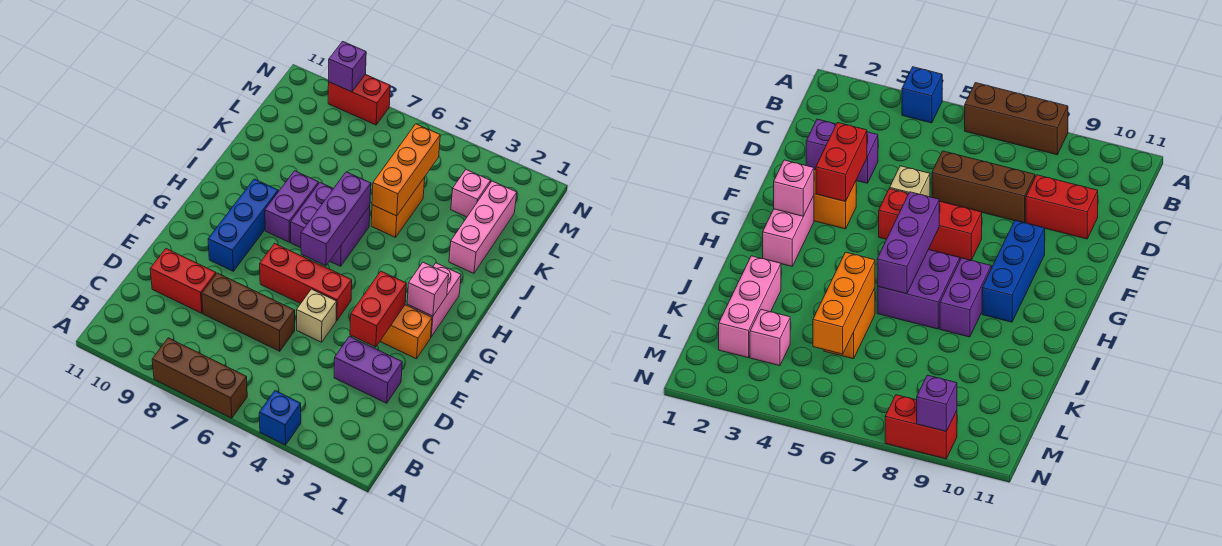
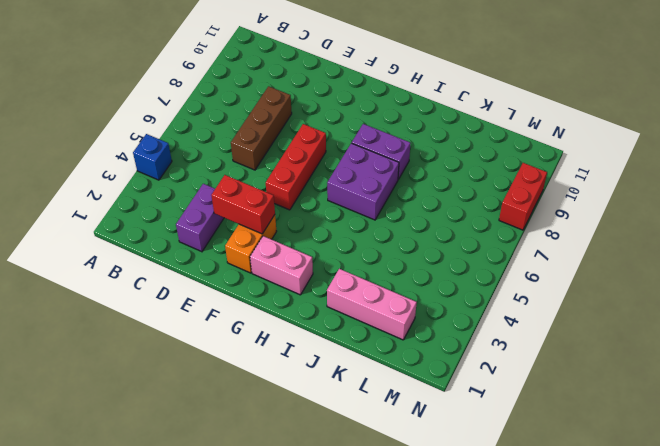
none -> brown 1x3 brick [152,338,247,418]
none -> red 1x2 brick [150,249,216,313]
none -> tan 1x1 brick [297,289,337,342]

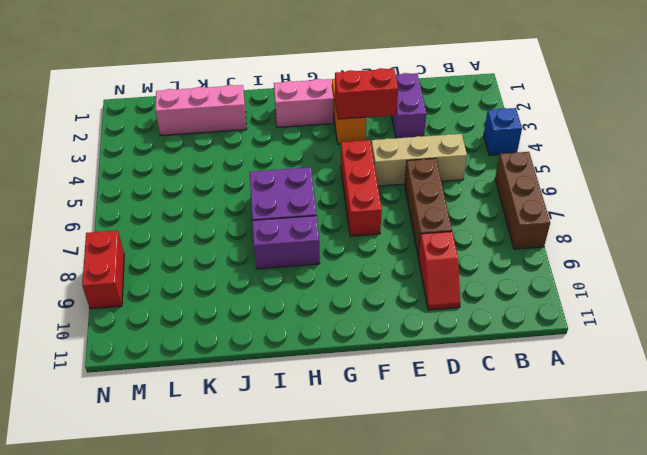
tan 1x3 brick [371,134,467,186] -> tan 1x1 brick [297,289,337,342]
red 1x2 slope [418,231,460,310] -> red 1x2 brick [150,249,216,313]
none -> blue 1x3 brick [208,179,278,271]
none -> orange 1x2 brick [371,177,425,237]
none -> pink 1x1 brick [451,170,491,217]

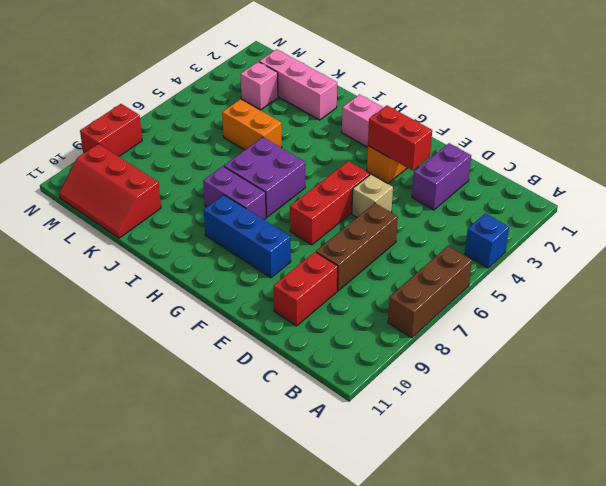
red 2x3 slope [59,144,161,238] -> none
none -> pink 1x1 brick [407,262,449,316]
none -> purple 1x3 brick [301,172,371,266]
none -> orange 1x3 brick [372,124,440,216]

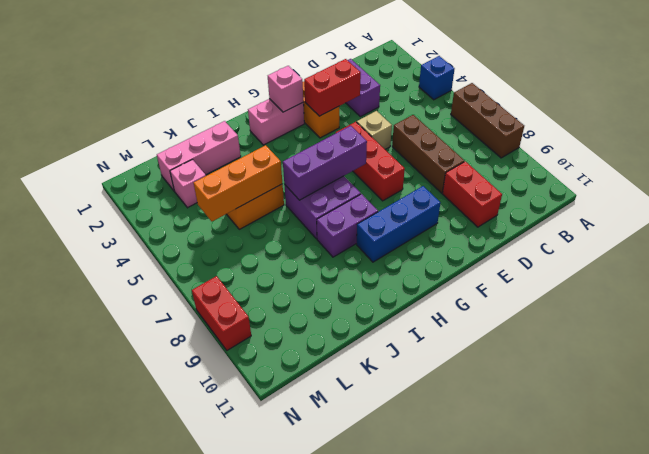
none -> purple 1x1 brick [329,41,366,92]

